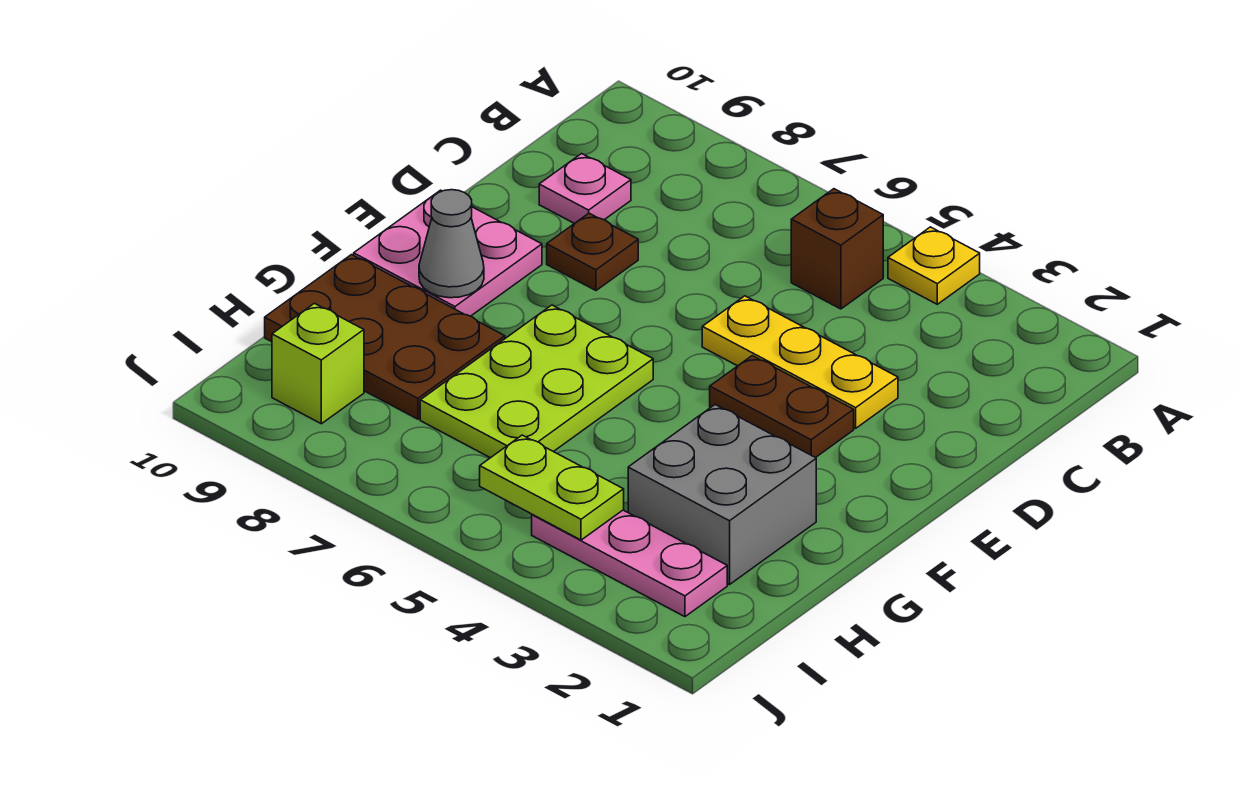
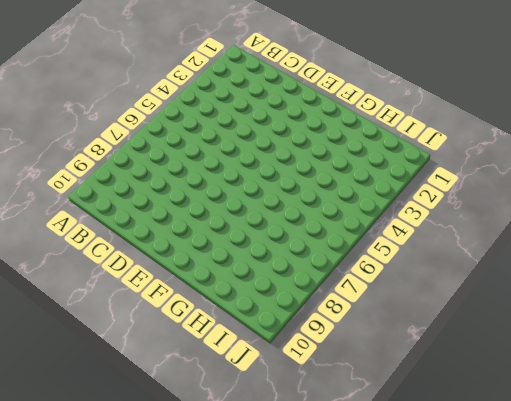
none -> yellow 1x1 plate [888,227,980,304]
none -> brown 1x1 brick [791,189,883,309]
none -> pink 1x1 plate [539,154,631,224]

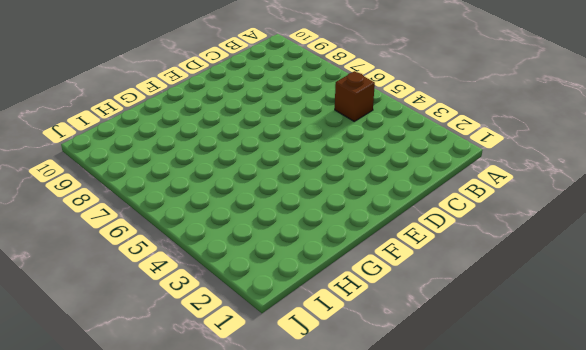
none -> yellow 1x1 plate [888,227,980,304]
none -> pink 1x1 plate [539,154,631,224]
none -> yellow 1x3 plate [702,296,898,428]

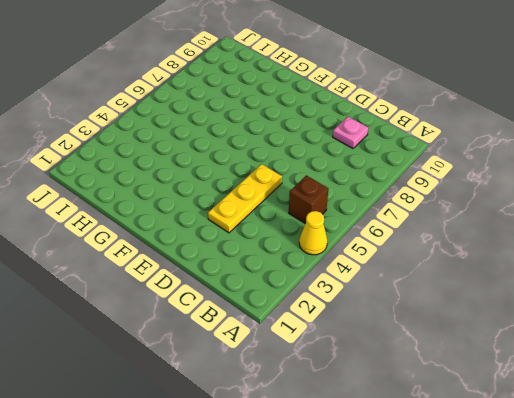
yellow 1x1 cone [299,211,327,255] -> yellow 1x1 plate [888,227,980,304]
none -> brown 1x1 plate [547,213,638,290]
none -> brown 1x2 plate [710,356,854,458]
none -> pink 2x2 plate [354,190,542,316]

